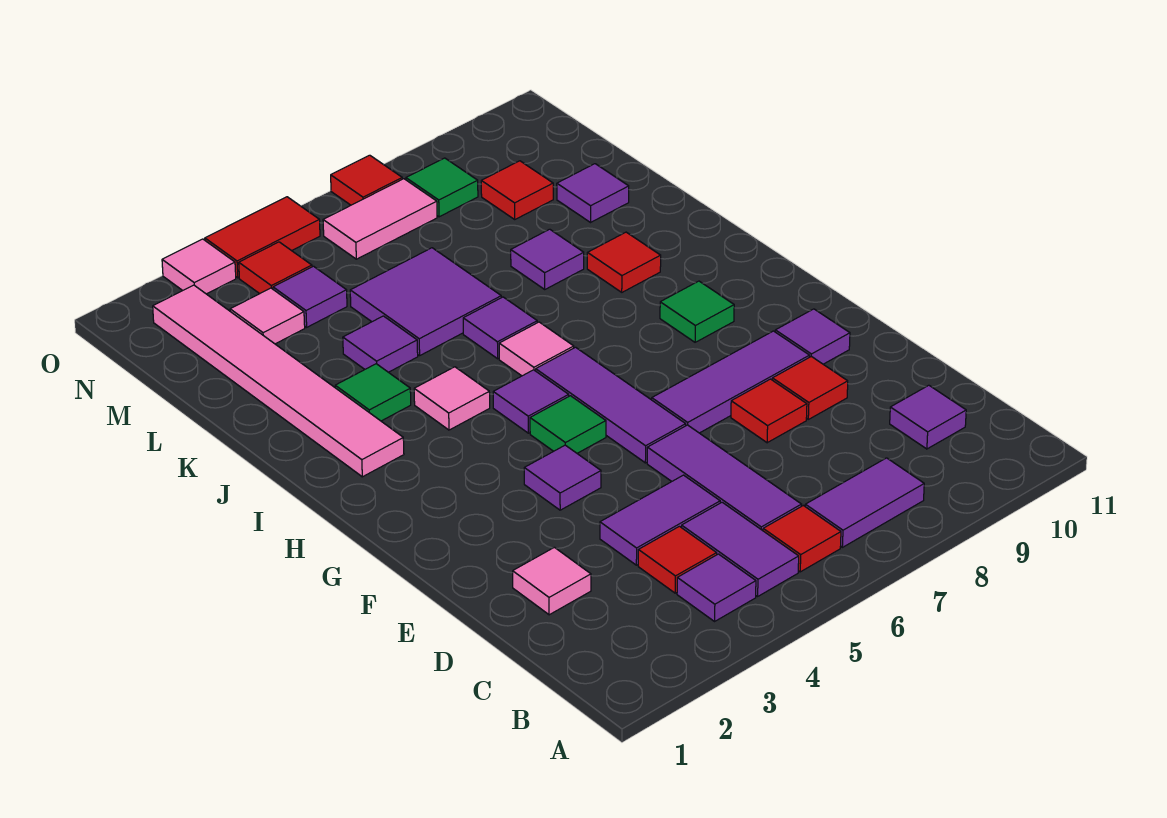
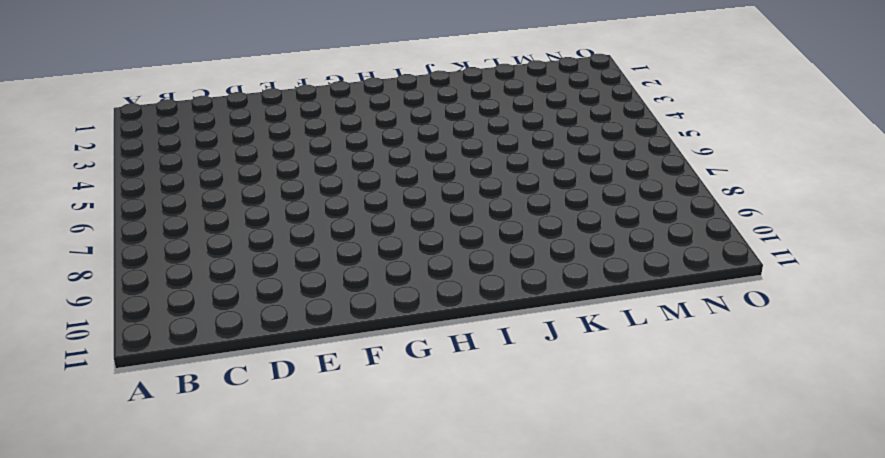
none -> purple 1x1 tile [677,554,756,621]
none -> purple 1x2 tile [681,502,799,596]
none -> red 1x1 tile [763,506,841,572]
none -> purple 1x2 tile [805,458,924,547]

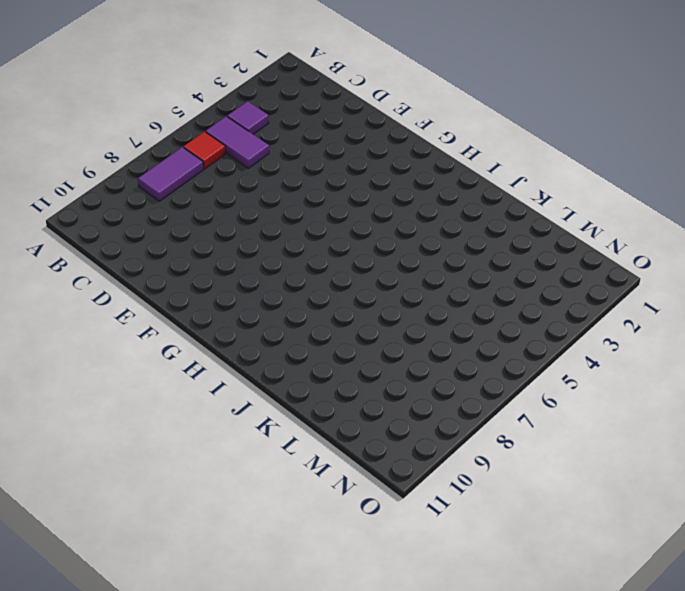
none -> red 1x1 tile [638,526,717,593]
none -> purple 1x3 tile [647,425,802,531]
none -> purple 1x1 tile [890,385,966,449]
none -> pink 1x1 tile [513,547,591,615]

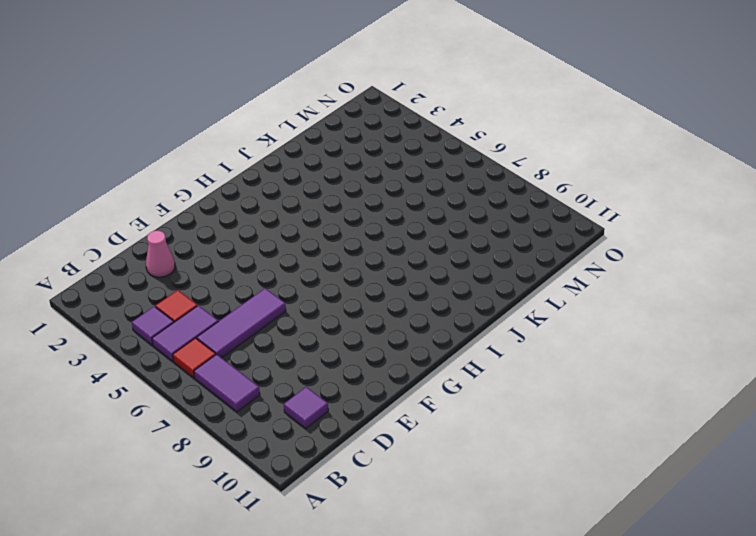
pink 1x1 cone [146,231,175,277] -> pink 1x1 tile [513,547,591,615]
none -> purple 1x2 tile [600,475,720,565]
none -> red 1x1 tile [731,379,807,443]
none -> red 1x1 tile [772,356,848,419]
none -> purple 1x1 tile [524,445,601,510]

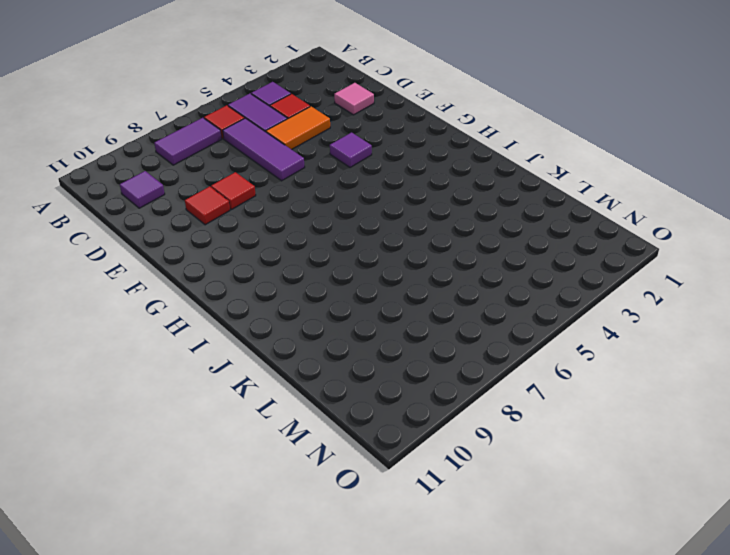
orange 1x2 tile [266,107,330,150] -> purple 1x2 tile [600,475,720,565]
none -> purple 1x3 tile [536,347,686,463]
none -> purple 1x3 tile [652,331,810,433]
none -> purple 1x1 tile [775,309,850,364]
none -> green 1x1 tile [530,396,606,453]

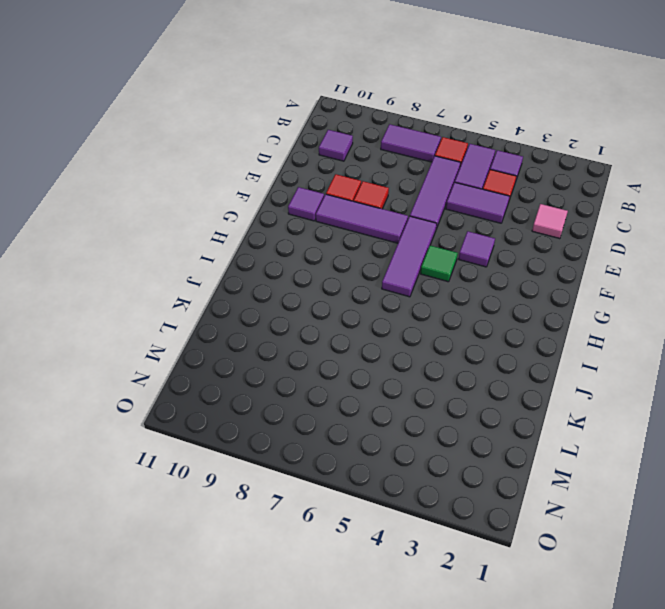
none -> purple 1x1 tile [493,370,569,433]
none -> green 1x1 tile [660,281,734,342]
none -> pink 1x6 tile [153,285,404,477]
none -> pink 1x1 tile [414,367,490,430]

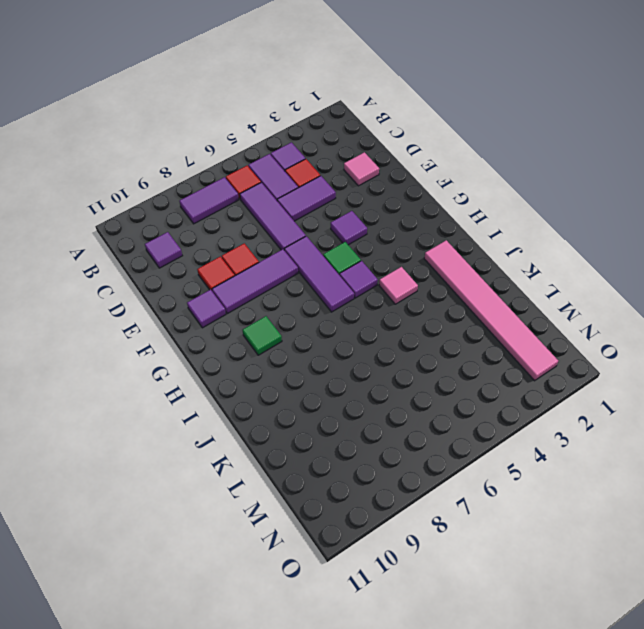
none -> pink 1x1 tile [499,322,574,376]
none -> green 1x1 tile [335,364,411,421]
none -> purple 1x1 tile [463,297,537,359]
none -> red 1x1 tile [587,232,661,292]

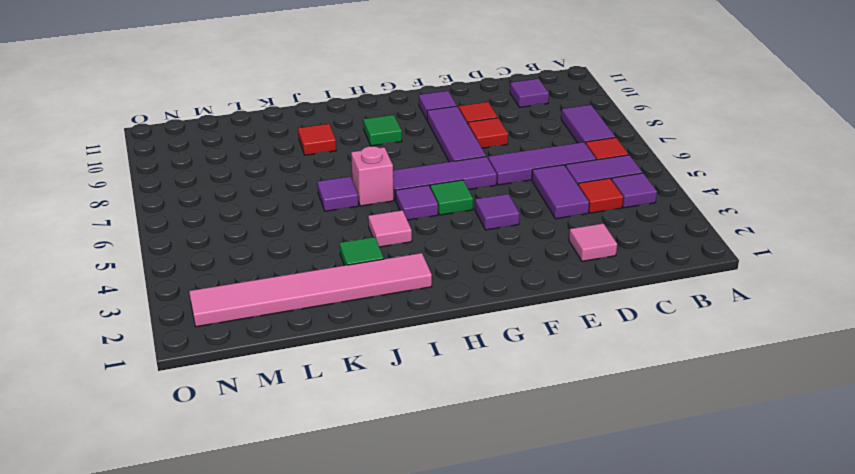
pink 1x1 brick [351,146,394,206] -> pink 1x1 tile [499,322,574,376]
none -> purple 1x1 tile [343,316,418,372]
none -> purple 2x2 tile [350,248,501,356]
none -> purple 1x1 tile [511,229,584,289]
none -> purple 1x1 tile [557,164,629,222]

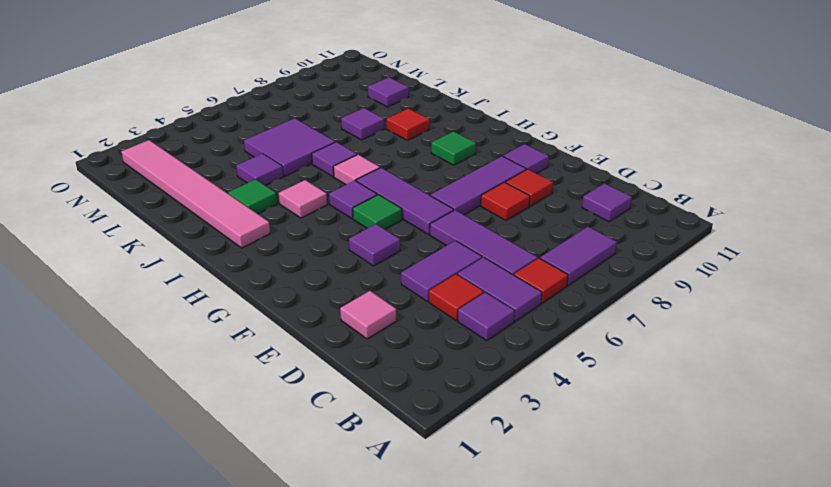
none -> pink 1x1 tile [230,288,305,344]
none -> purple 1x1 tile [273,266,347,327]
none -> red 1x1 tile [481,161,553,219]
none -> red 1x1 tile [239,242,312,294]

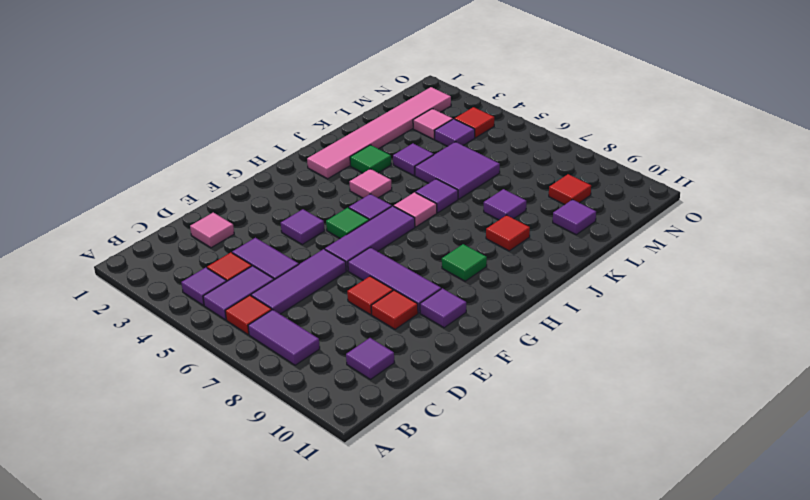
none -> pink 1x2 tile [323,179,437,259]
none -> green 1x1 tile [406,158,478,217]
none -> pink 1x1 tile [162,239,236,294]
none -> red 1x2 tile [205,197,320,278]

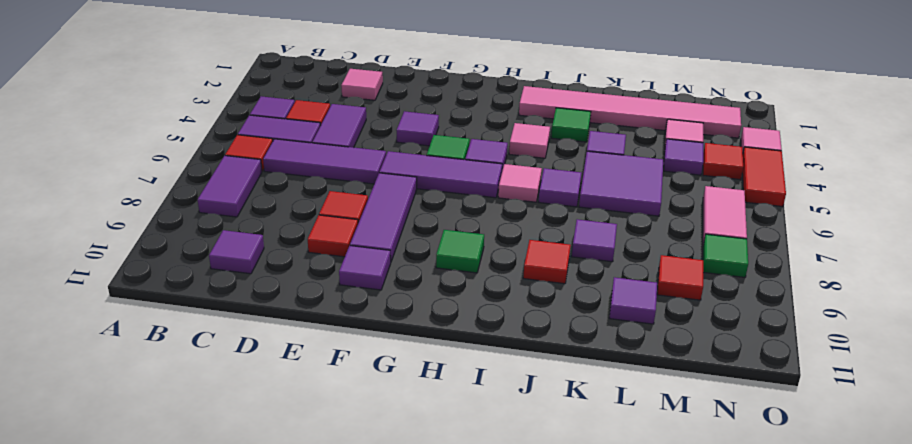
none -> red 1x1 tile [331,155,402,205]

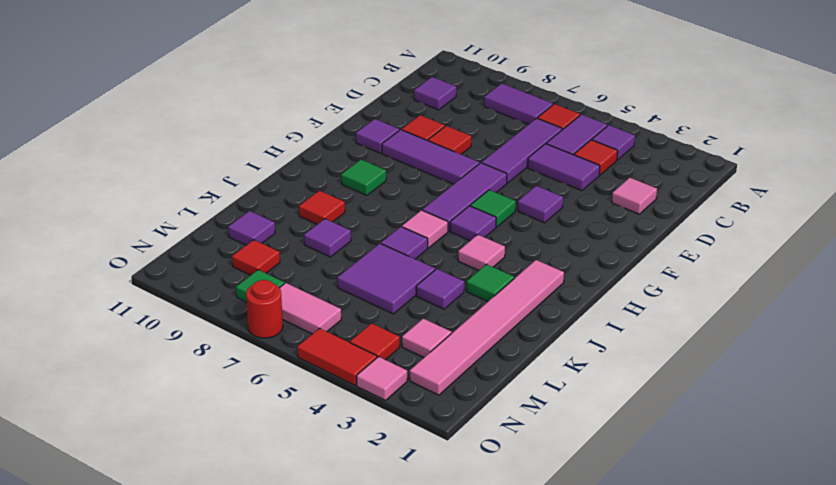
red 1x1 round brick [246,280,283,338] -> red 1x1 tile [331,155,402,205]
none -> purple 1x1 tile [273,266,347,327]

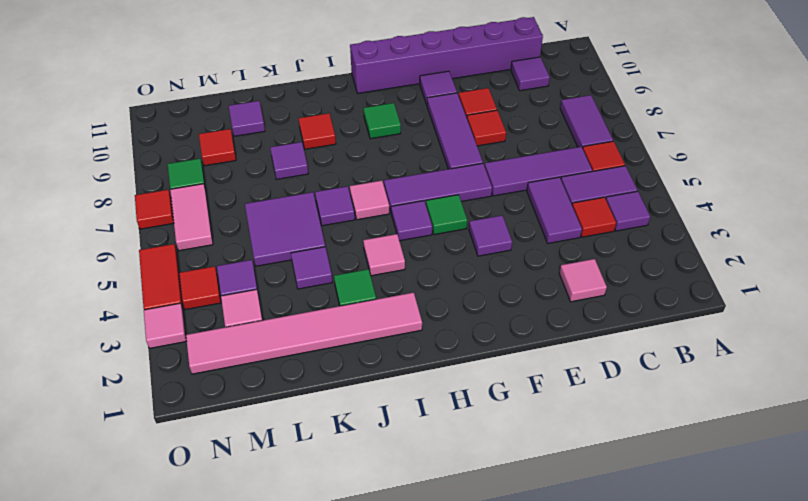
purple 1x6 brick [350,17,543,93] -> none

